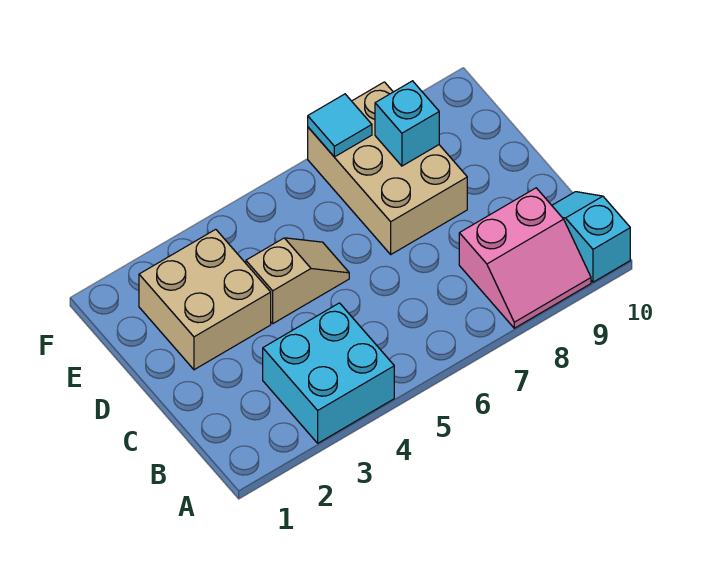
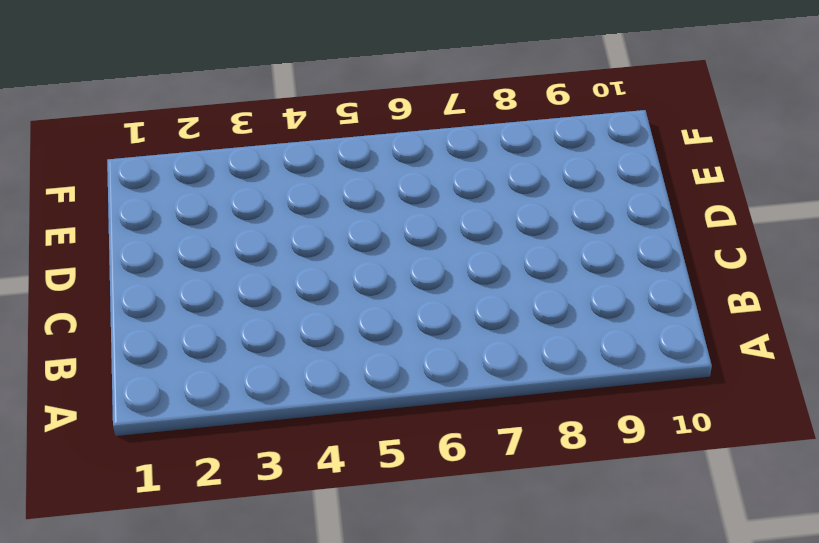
none -> cyan 2x2 brick [263,303,394,443]
none -> pink 2x2 slope [459,188,591,328]

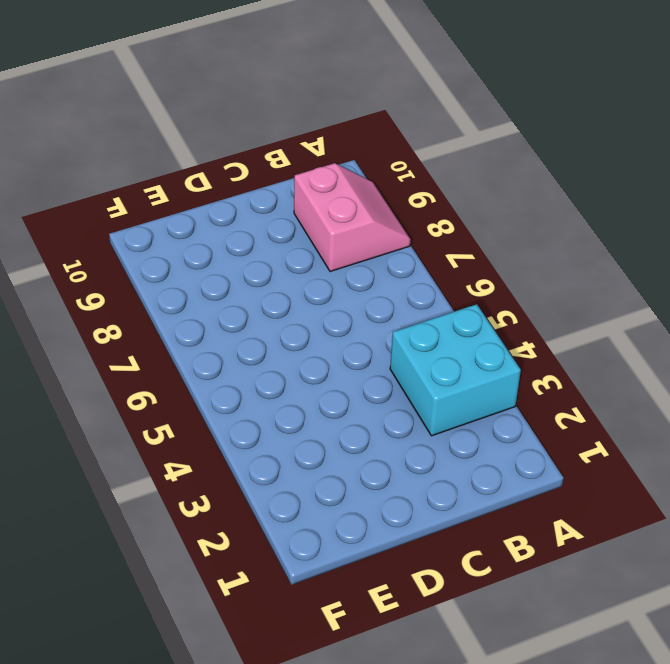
none -> cyan 1x2 slope [552,192,630,282]
none -> tan 2x2 brick [139,229,271,370]

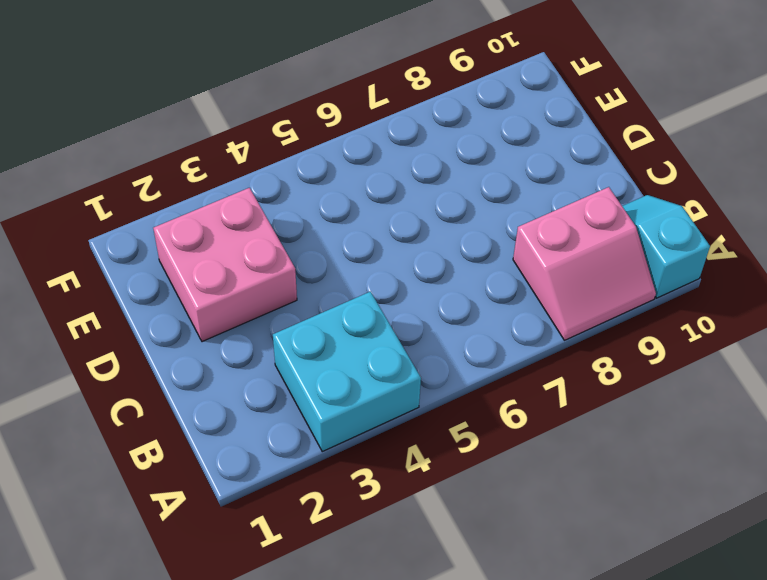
pink 2x2 brick [153,188,297,342] -> tan 2x2 brick [139,229,271,370]
none -> tan 1x2 slope [246,238,349,323]
none -> tan 2x3 brick [308,82,467,254]

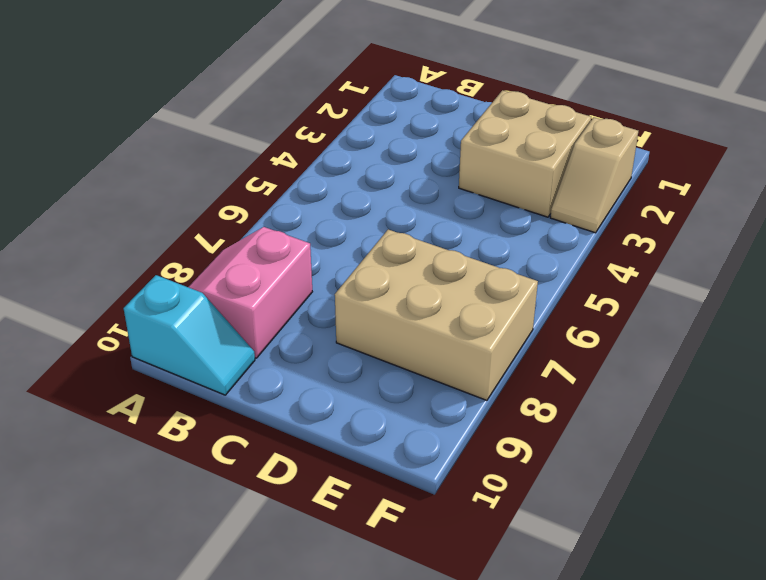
tan 1x2 slope [550,117,638,233] -> tan 1x2 slope moved to [246,238,349,323]
none -> cyan 2x2 brick [263,303,394,443]
none -> cyan 1x1 brick [375,81,439,166]

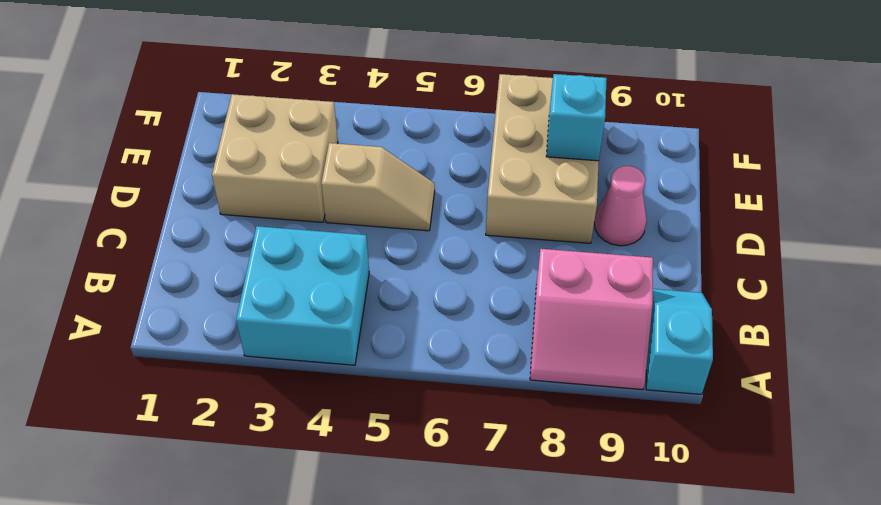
pink 1x1 cone [594,166,647,246] -> none
none -> cyan 1x1 tile [308,94,372,157]

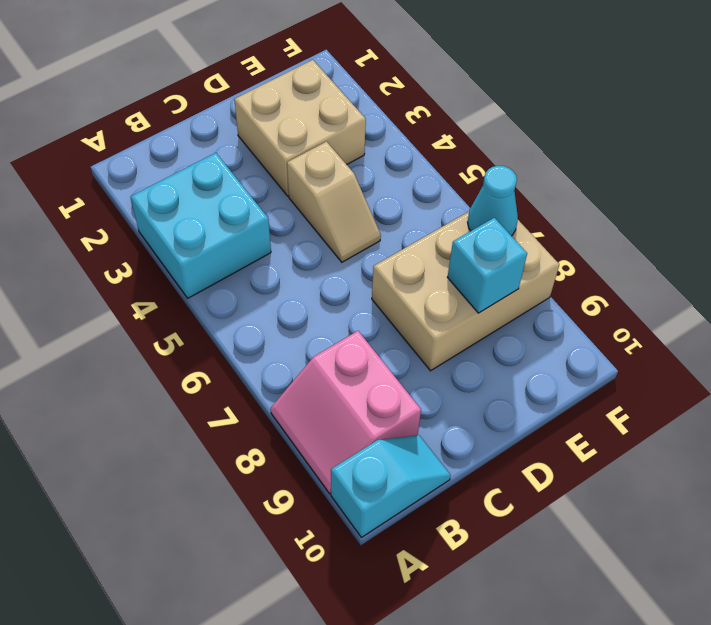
cyan 1x1 cone [468,166,518,236] -> cyan 1x1 tile [308,94,372,157]

